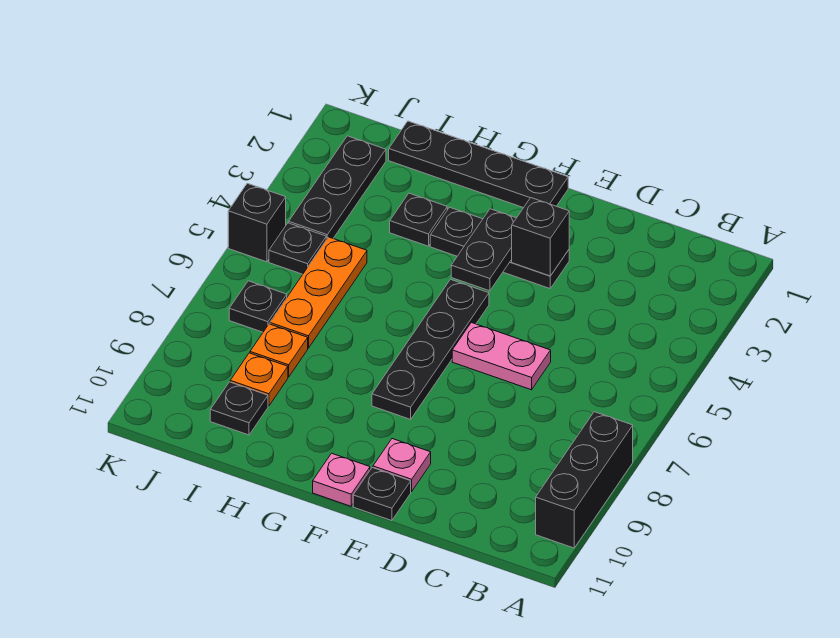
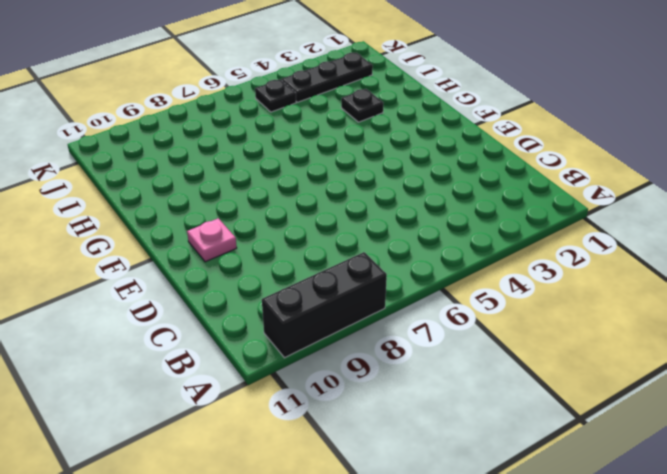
none -> pink 1x2 plate [452,323,551,390]
none -> black 1x3 plate [430,207,569,288]
none -> black 1x1 plate [353,468,411,521]

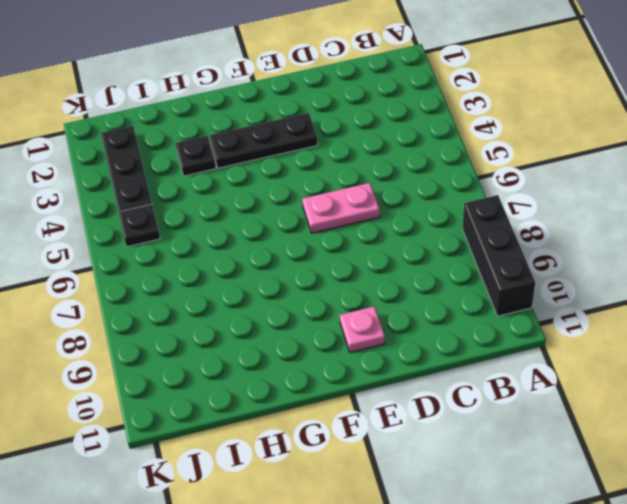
none -> black 1x1 plate [353,468,411,521]
none -> black 1x4 plate [389,121,568,208]
none -> black 1x4 plate [372,279,489,419]

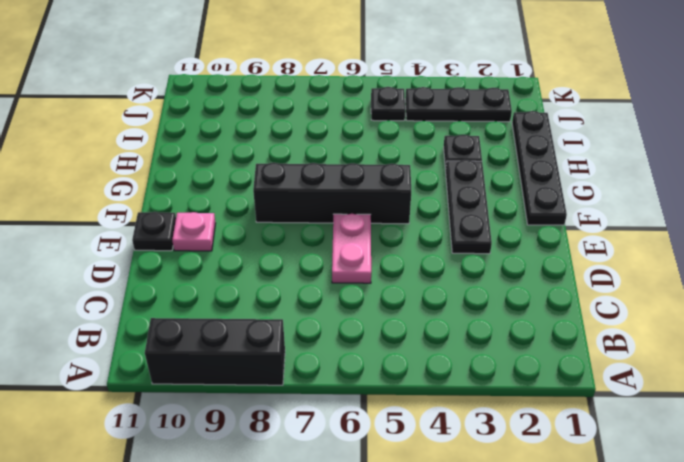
black 1x4 brick [253,163,411,224] -> black 1x4 plate [372,279,489,419]
none -> pink 1x1 plate [313,453,370,506]
none -> orange 1x3 plate [270,237,367,348]
none -> orange 1x1 plate [250,324,308,377]

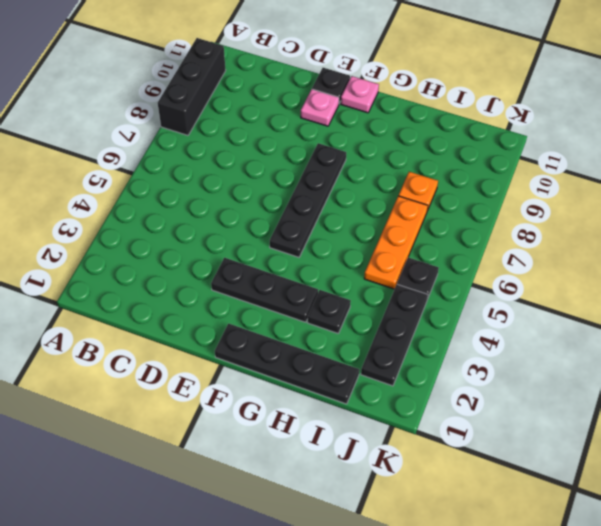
none -> pink 1x2 plate [452,323,551,390]
none -> orange 1x1 plate [230,353,288,406]
none -> black 1x1 plate [210,382,268,435]

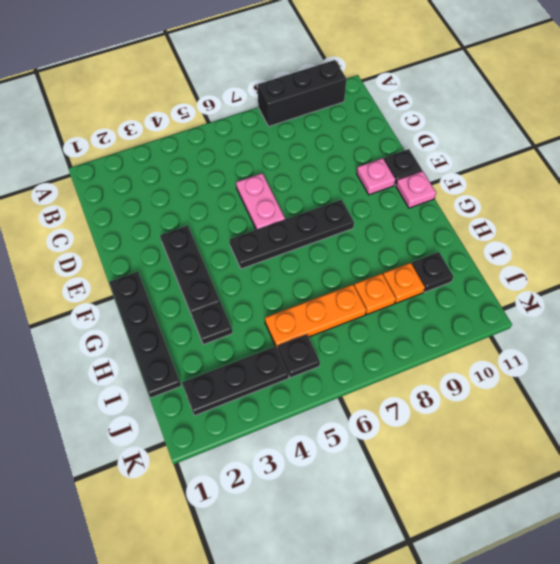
none -> black 1x1 plate [229,281,287,332]
none -> black 1x1 brick [228,183,286,262]
none -> black 1x1 brick [512,198,569,276]

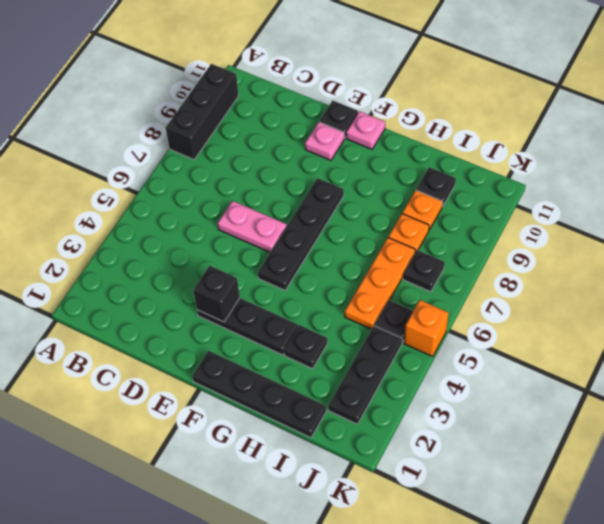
orange 1x1 brick [404,300,449,357] -> black 1x1 brick [228,183,286,262]
none -> black 1x2 plate [451,209,516,291]

